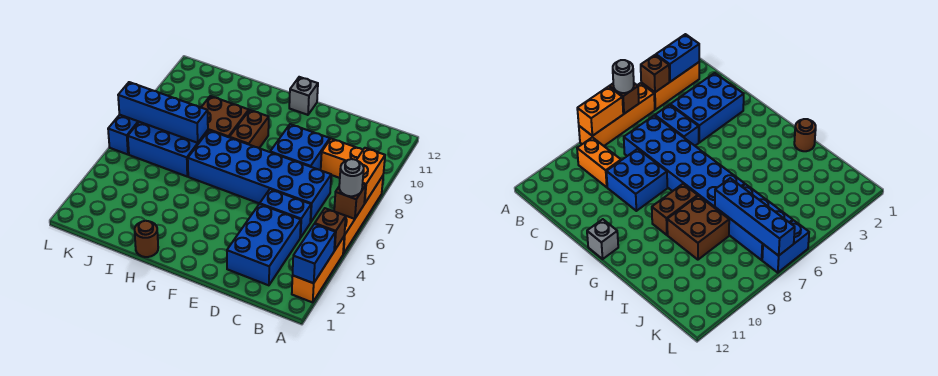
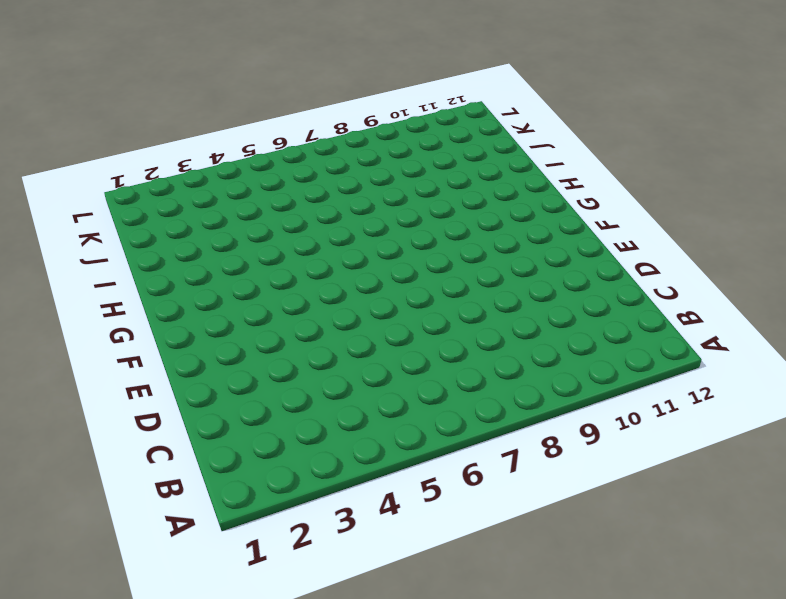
none -> orange 1x3 brick [292,237,344,302]
none -> orange 1x4 brick [343,176,383,254]
none -> orange 1x2 brick [321,139,363,178]

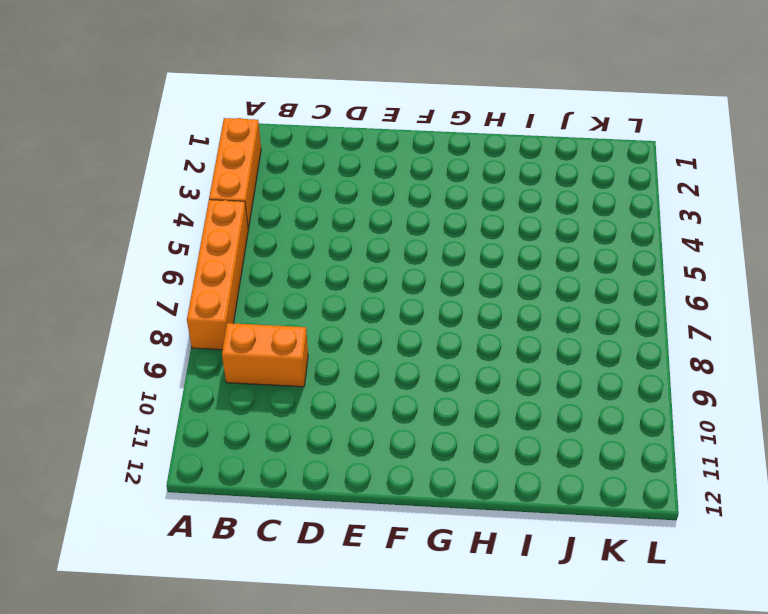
none -> blue 2x3 brick [227,204,301,285]
none -> blue 1x2 brick [260,189,311,238]
none -> blue 2x6 brick [188,130,331,222]

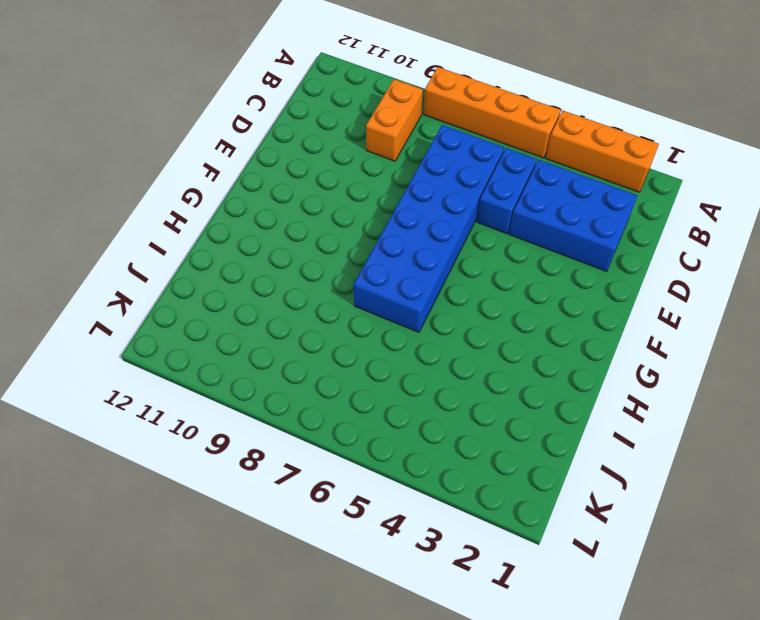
none -> blue 2x2 brick [270,124,330,170]
none -> grey 1x1 brick [289,77,318,115]
none -> brown 1x2 brick [230,110,269,148]

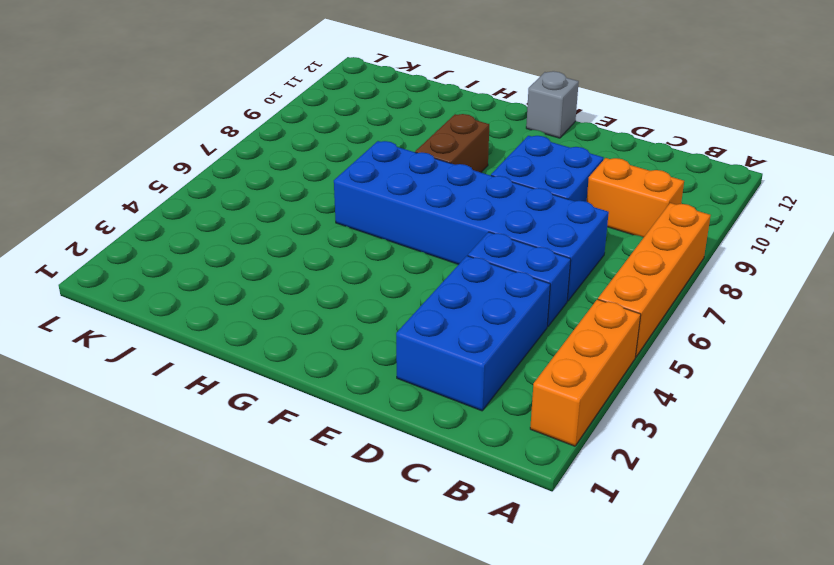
none -> brown 1x1 round brick [135,221,158,257]
none -> brown 2x2 brick [201,96,249,137]
none -> blue 2x3 brick [128,122,208,176]

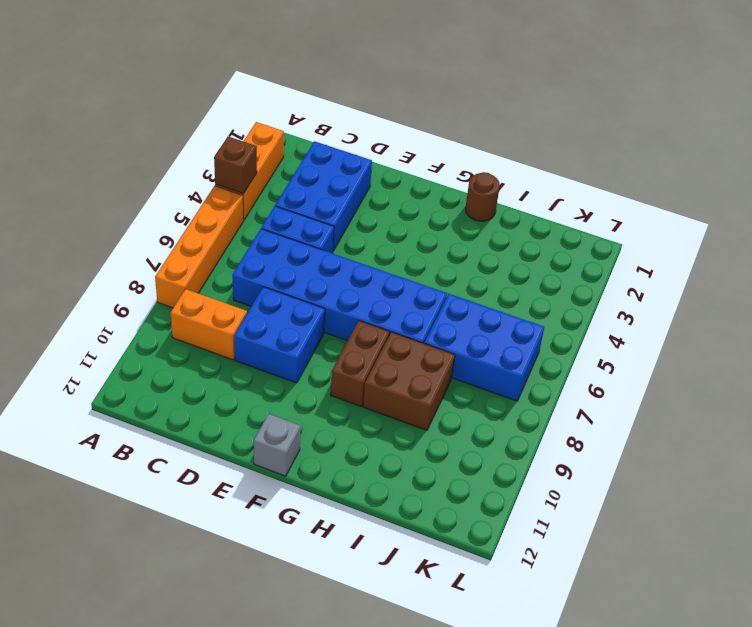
none -> blue 1x2 brick [108,115,139,154]
none -> blue 1x2 brick [293,224,335,283]
none -> brown 1x1 brick [334,184,366,219]

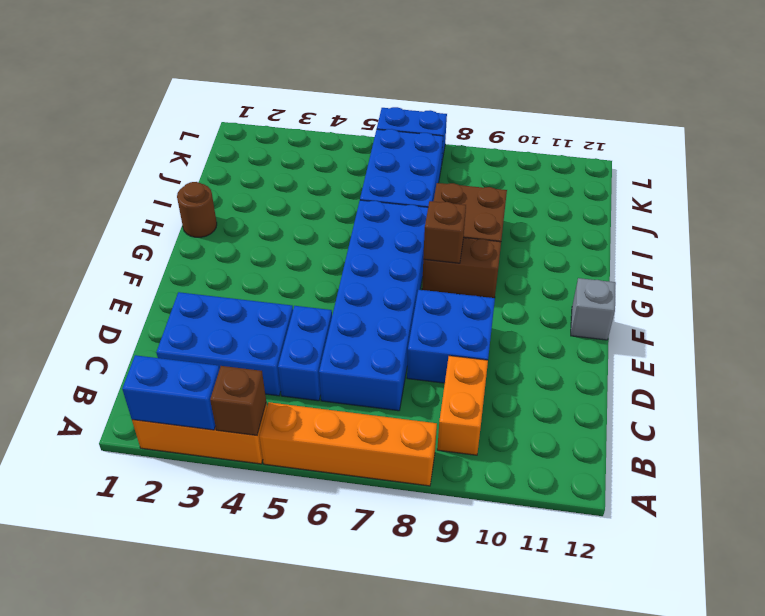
brown 1x1 brick [423,201,466,263] -> brown 1x1 brick moved to [334,184,366,219]
none -> orange 1x2 brick [357,148,385,203]
none -> blue 1x4 brick [118,82,208,143]
none -> grey 1x1 round brick [339,159,364,196]

